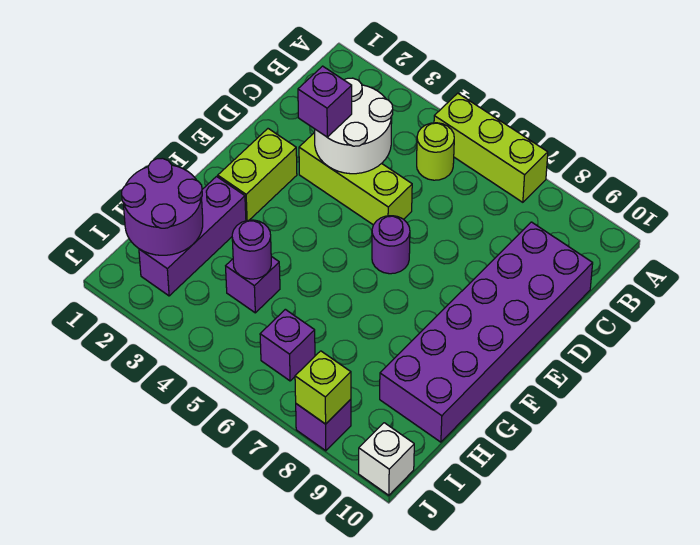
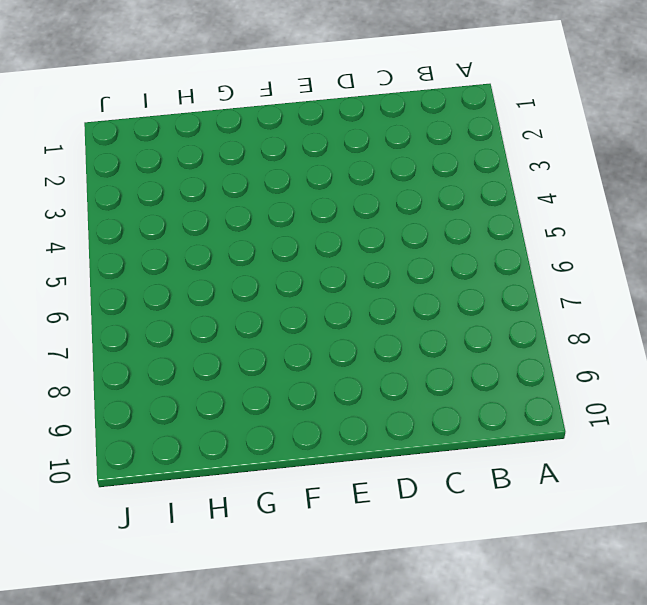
none -> lime 1x3 brick [434,93,548,202]
none -> lime 1x1 round brick [417,123,454,180]
none -> purple 2x6 brick [380,222,593,442]

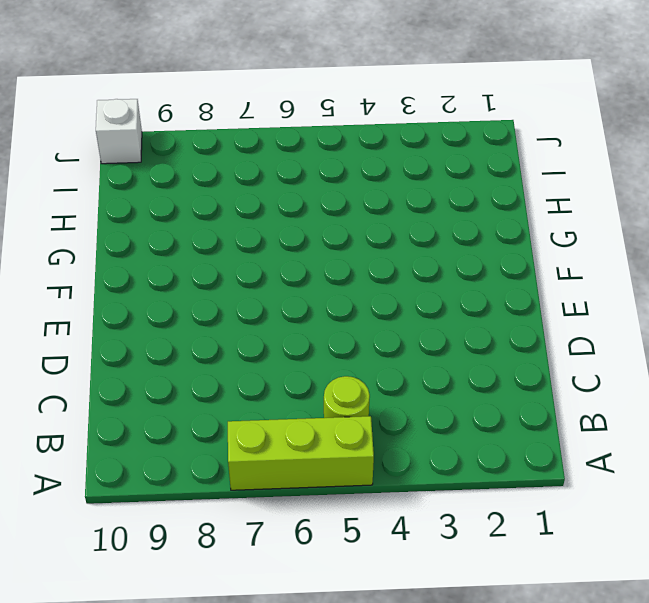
none -> purple 2x6 brick [380,222,593,442]
none -> lime 1x3 brick [299,132,412,225]
none -> lime 1x2 brick [218,129,297,221]

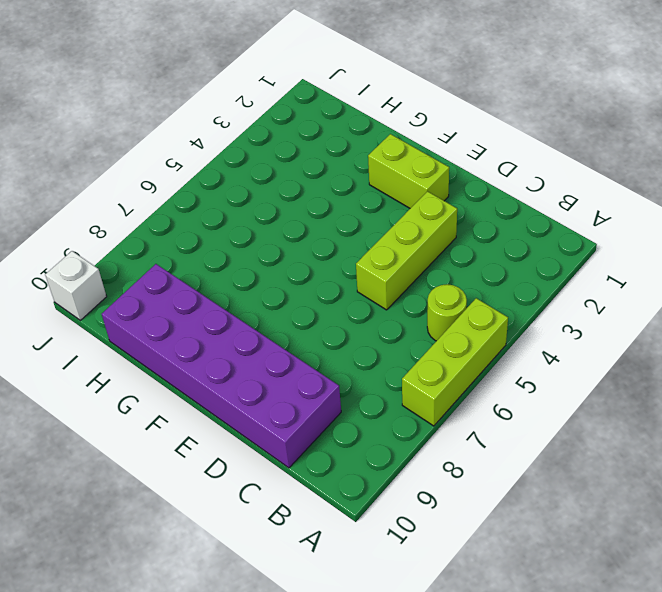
none -> purple 1x1 round brick [372,216,410,274]
none -> purple 1x3 brick [139,177,246,296]
none -> purple 1x1 brick [226,256,280,313]

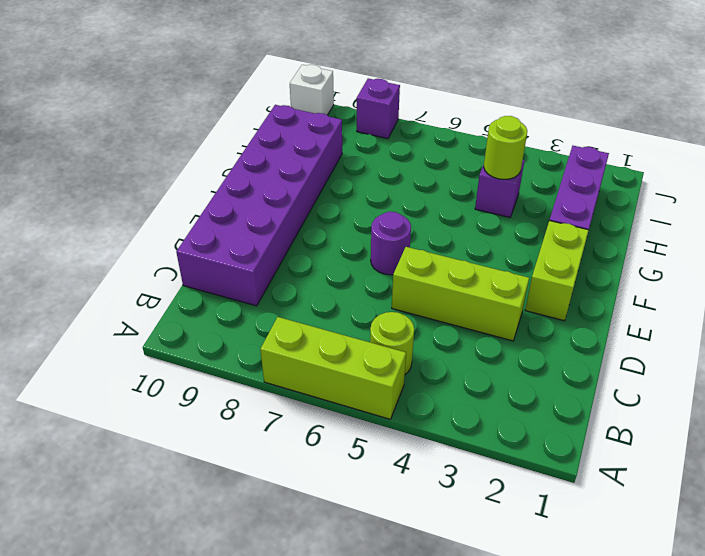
lime 1x1 round brick [484,116,527,180] -> purple 1x1 round brick [232,220,271,279]
none -> purple 1x1 brick [260,309,315,381]
none -> white 2x2 round brick [315,78,393,174]
none -> purple 2x2 round brick [122,158,203,255]

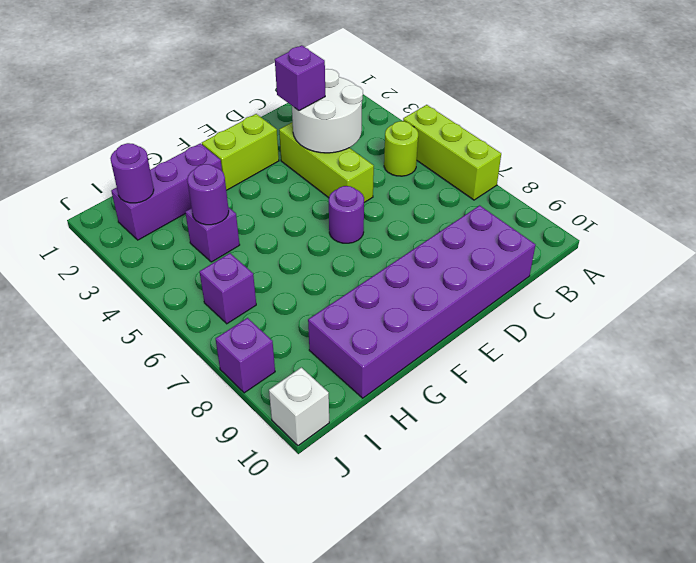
purple 1x1 round brick [110,143,154,203] -> purple 2x2 round brick [122,158,203,255]
none -> lime 1x1 brick [295,351,351,424]

